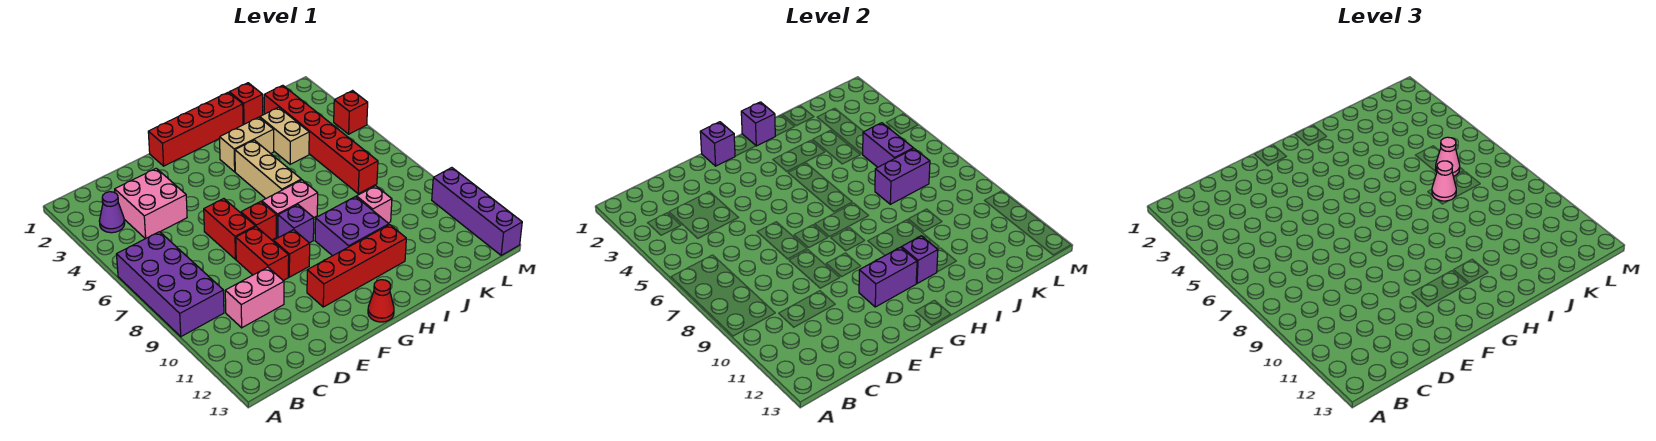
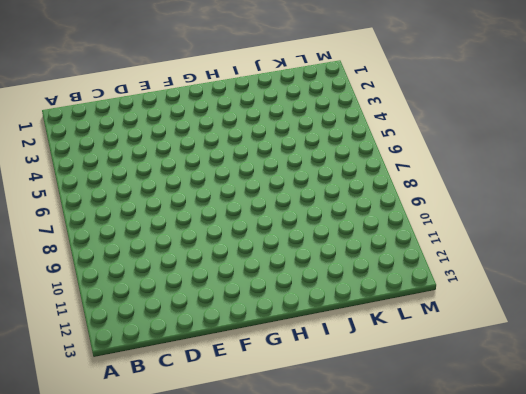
none -> purple 2x4 brick [117,232,224,337]
none -> purple 1x1 cone [99,192,125,233]
none -> pink 2x2 brick [115,168,187,239]
none -> pink 1x2 brick [225,267,284,328]

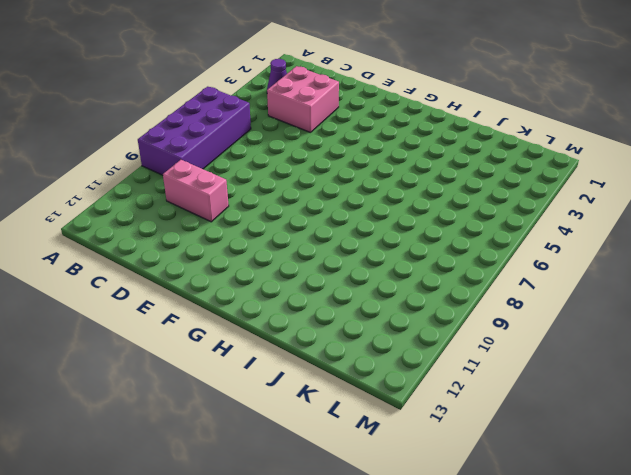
none -> red 1x2 brick [204,199,255,259]
none -> red 1x2 brick [236,227,289,281]
none -> red 1x4 brick [148,92,243,166]
none -> red 1x1 brick [241,201,276,240]

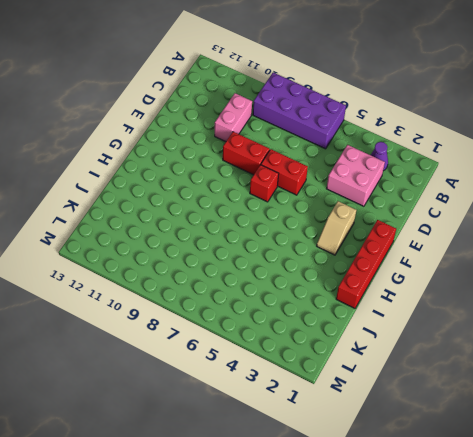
tan 1x2 slope [317,201,356,255] -> none
none -> red 1x1 brick [273,230,310,277]
none -> red 1x4 brick [307,225,406,307]
none -> pink 1x2 brick [262,180,318,237]
none -> purple 1x1 brick [278,205,314,243]

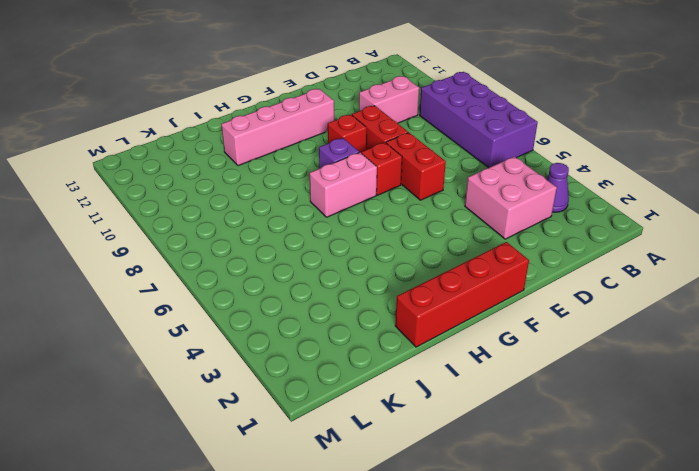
pink 1x4 brick [221,89,334,166] -> red 1x4 brick [307,225,406,307]
none -> red 1x1 cone [368,280,394,322]
none -> tan 1x2 brick [220,117,274,172]
none -> tan 1x3 brick [235,140,301,198]
none -> purple 2x2 brick [315,197,389,256]

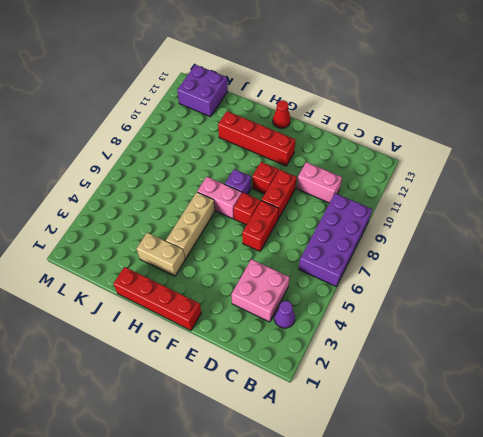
purple 2x2 brick [177,65,228,117] -> purple 2x2 brick moved to [315,197,389,256]
none -> red 1x1 brick [229,83,263,125]
none -> tan 1x2 brick [260,107,309,164]
none -> pink 1x1 brick [357,186,392,223]
none -> red 1x6 brick [264,85,378,194]

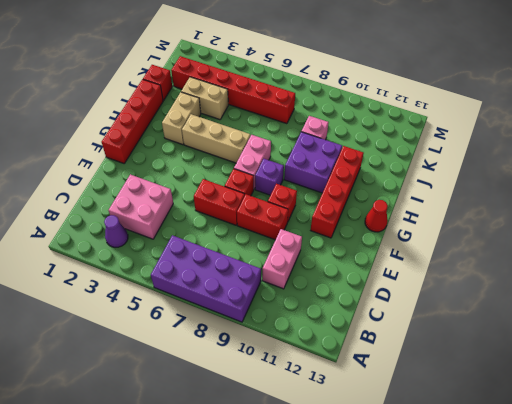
none -> red 1x1 brick [334,91,368,134]
none -> purple 1x4 brick [432,168,522,255]
none -> purple 1x1 brick [700,122,735,166]
none -> purple 1x2 brick [859,247,917,307]

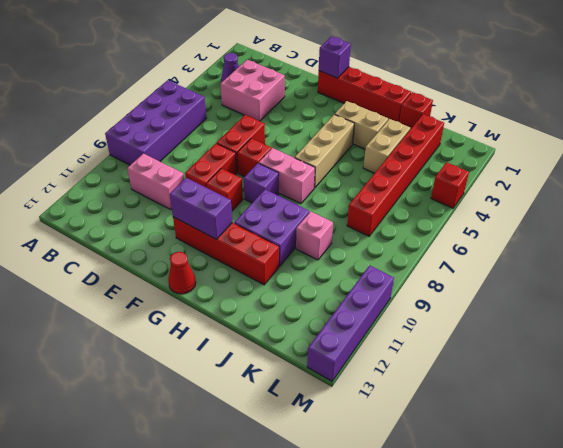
none -> purple 1x1 brick [741,102,775,146]
none -> purple 1x1 brick [902,236,938,283]
none -> purple 1x2 brick [875,149,930,204]
none -> purple 1x2 brick [862,123,913,167]

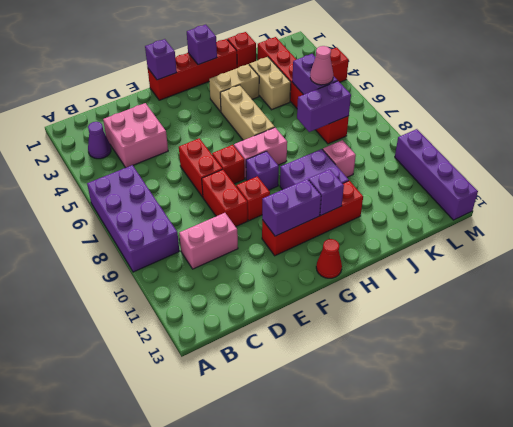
none -> pink 1x1 cone [1432,161,1456,201]

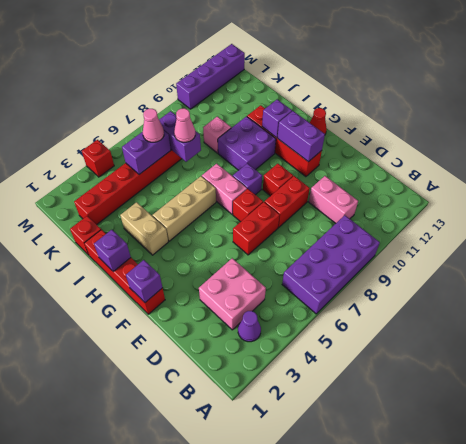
none -> tan 1x2 brick [260,107,309,164]

